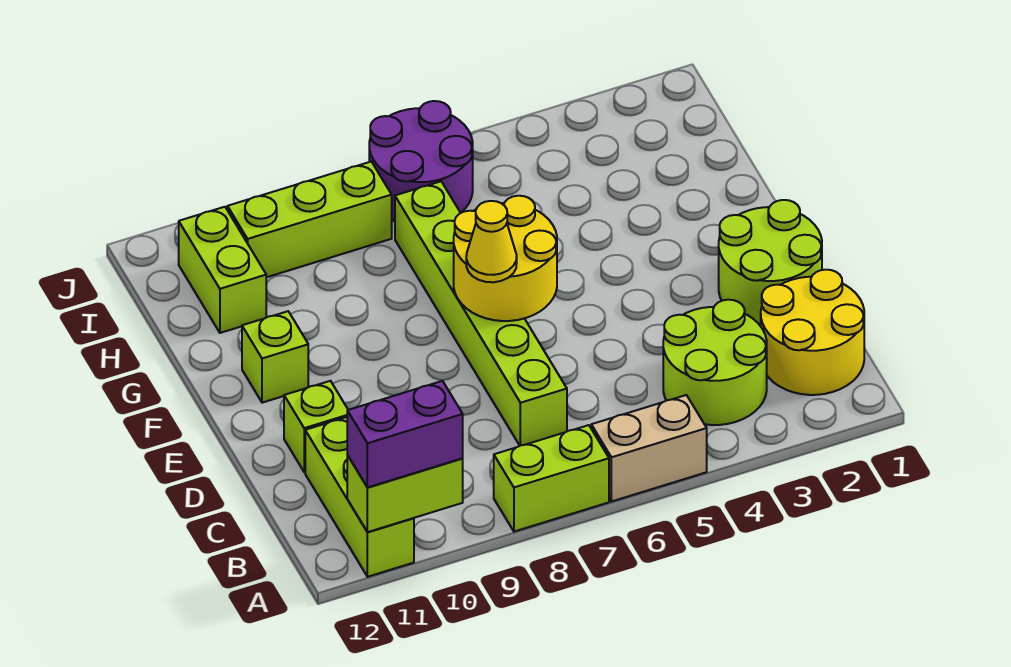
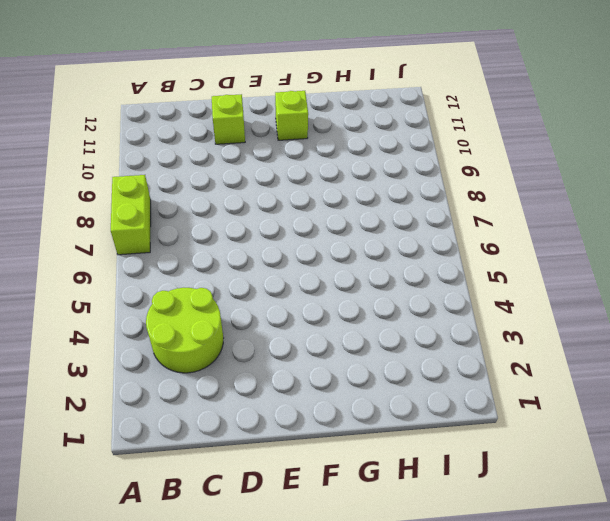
none -> tan 1x2 brick [591,395,707,502]
none -> lime 1x3 brick [305,417,414,577]
none -> yellow 2x2 round brick [761,270,864,395]

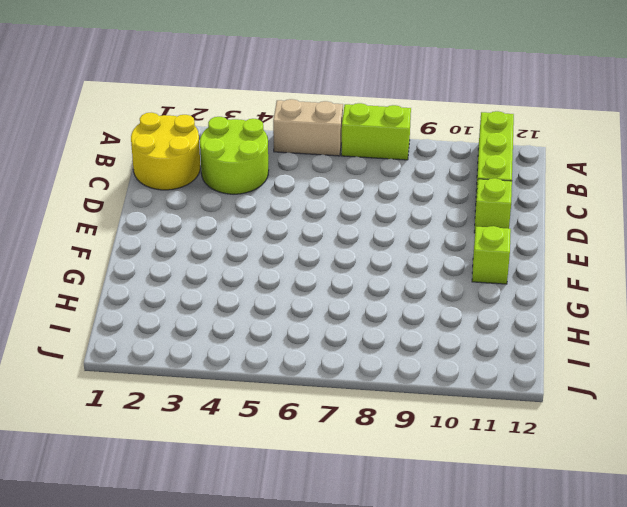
none -> lime 1x6 brick [395,181,567,445]
none -> lime 2x2 round brick [719,200,822,325]
none -> lime 1x2 brick [179,207,266,333]

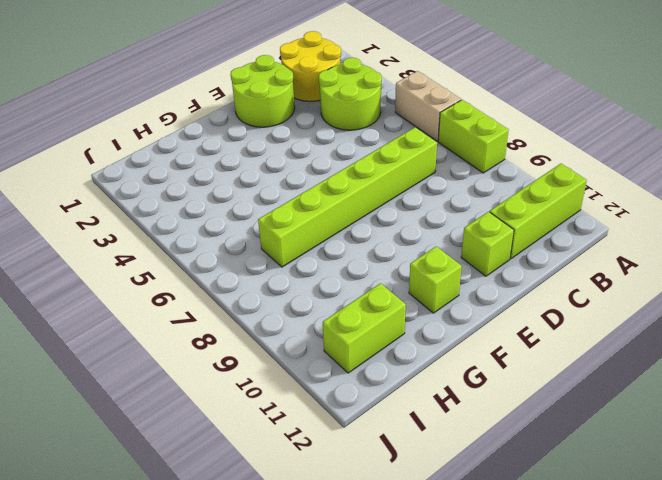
none -> purple 2x2 round brick [369,101,473,221]
none -> lime 1x3 brick [227,162,392,277]
none -> lime 1x2 brick [347,455,463,532]

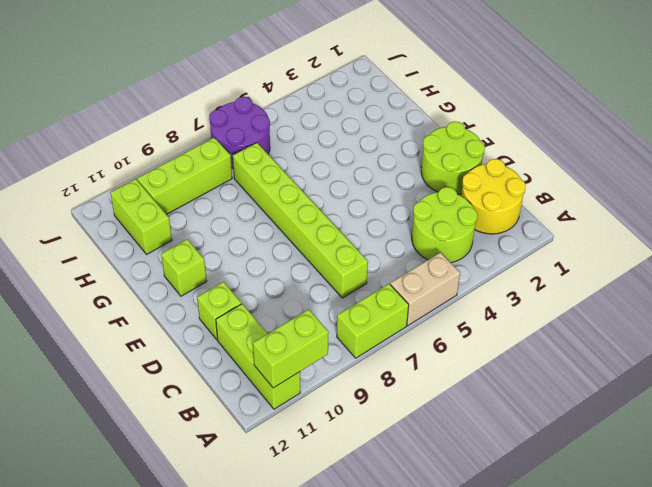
none -> yellow 2x2 round brick [454,196,557,321]
none -> purple 1x2 brick [347,381,463,487]
none -> yellow 1x1 cone [466,201,517,282]

